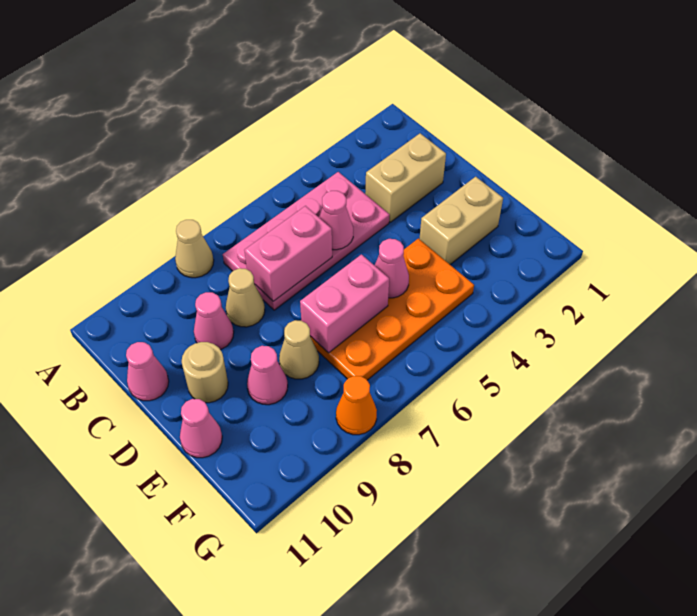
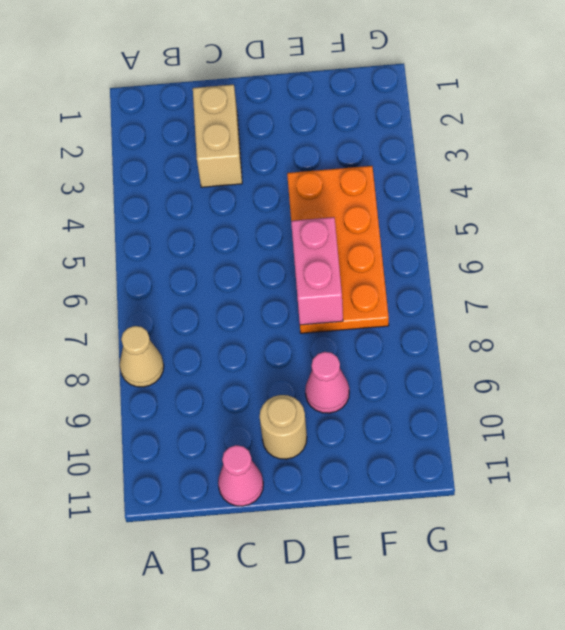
none -> pink 2x4 plate [223,172,390,310]
none -> tan 1x1 cone [226,268,265,327]
none -> pink 1x1 cone [194,292,234,350]

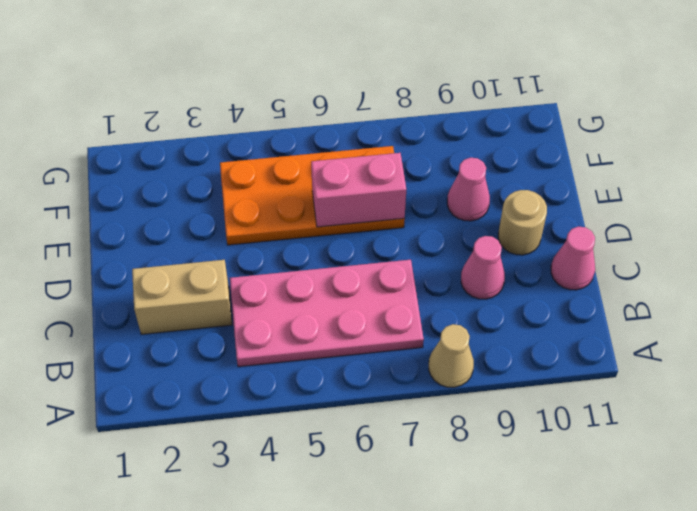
none -> tan 1x1 cone [226,268,265,327]
none -> tan 1x2 brick [420,177,503,264]
none -> tan 1x1 cone [279,320,319,379]

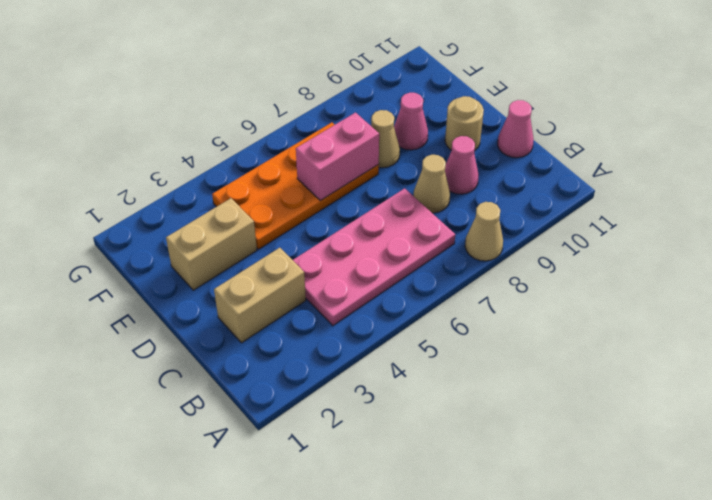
none -> pink 1x1 cone [180,399,222,458]
none -> orange 1x1 cone [336,376,377,435]
none -> pink 1x1 cone [319,191,353,250]

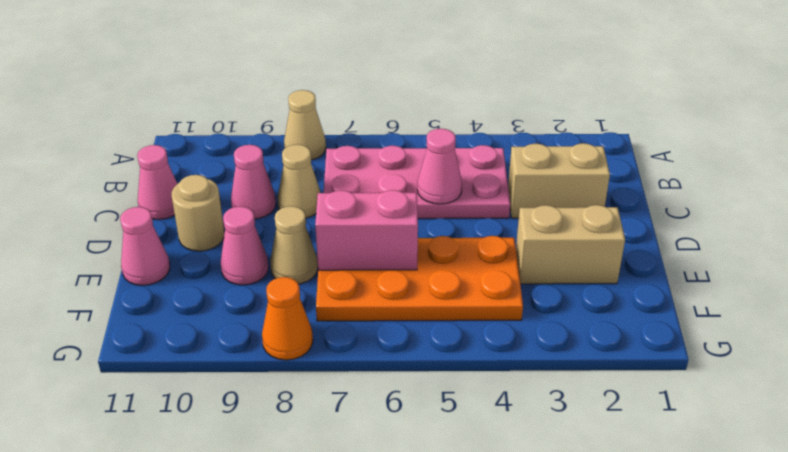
none -> pink 1x2 brick [244,206,332,301]
none -> pink 1x1 cone [375,239,409,298]

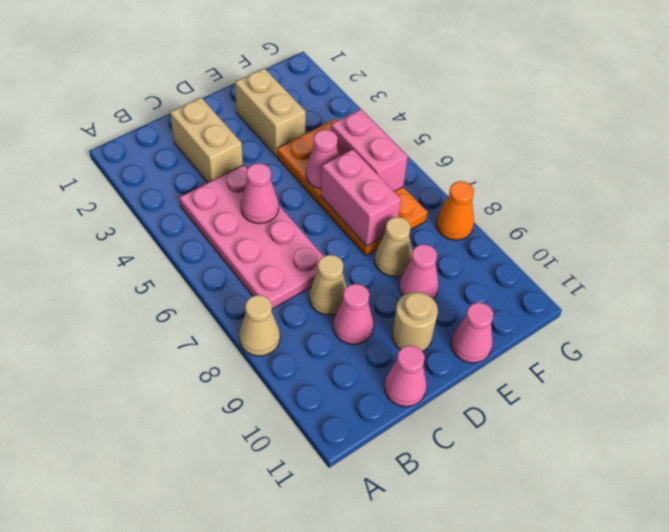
pink 1x2 brick [331,109,408,192] -> pink 1x2 brick moved to [244,206,332,301]

